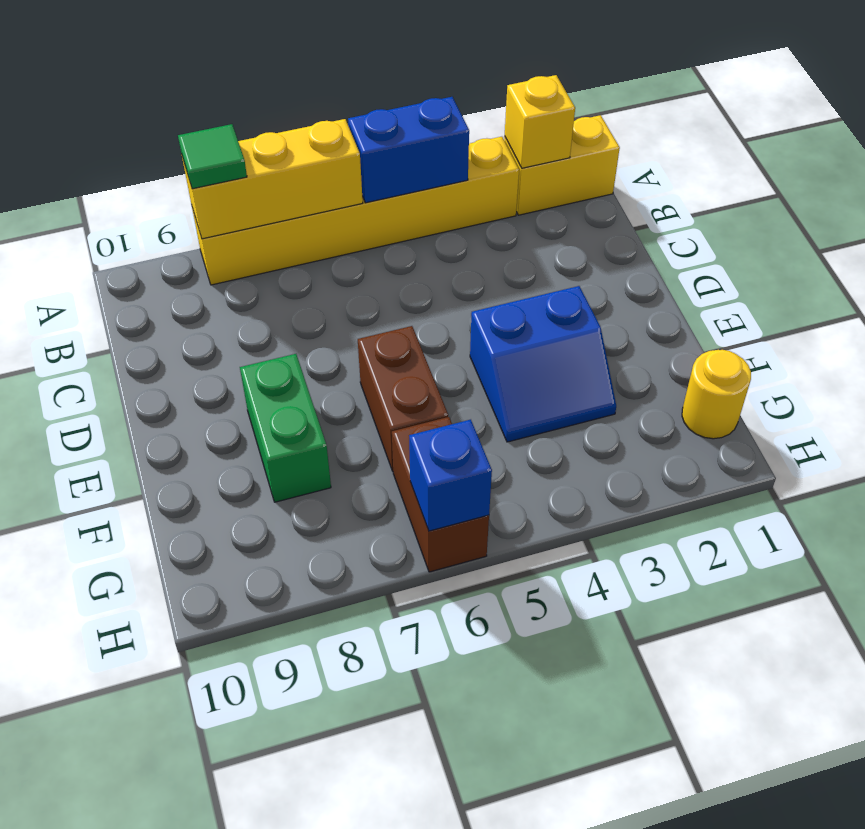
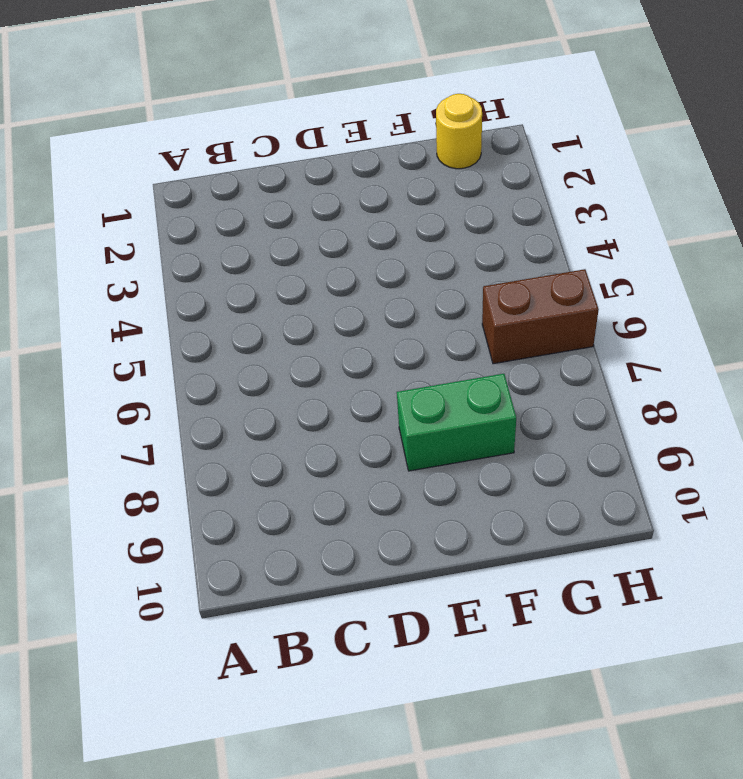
none -> yellow 1x2 brick [504,115,620,215]
none -> yellow 1x6 brick [192,137,519,285]
none -> blue 2x2 slope [470,286,616,442]

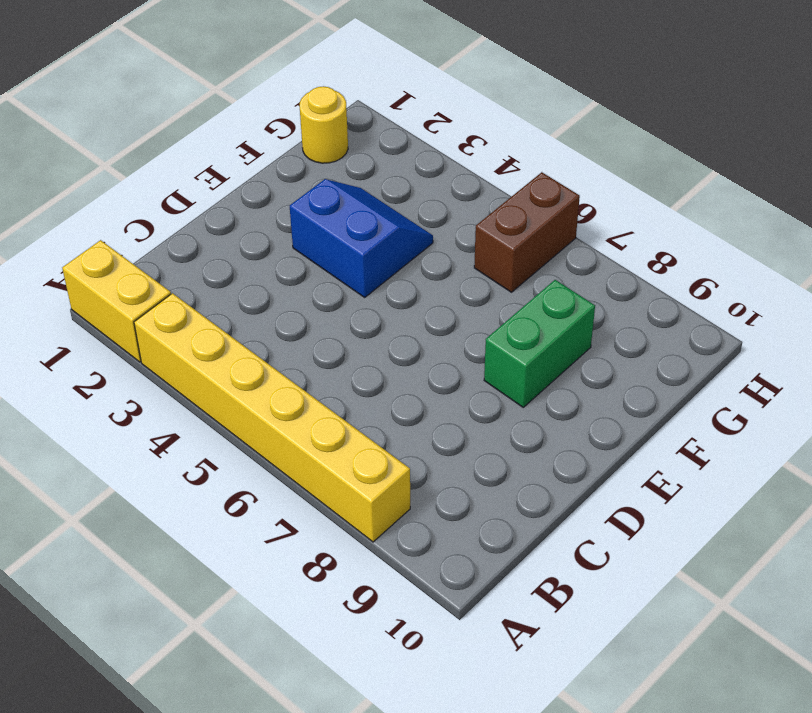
none -> brown 1x2 brick [358,326,448,471]
none -> yellow 1x1 brick [505,75,575,168]
none -> blue 1x2 brick [348,97,469,203]

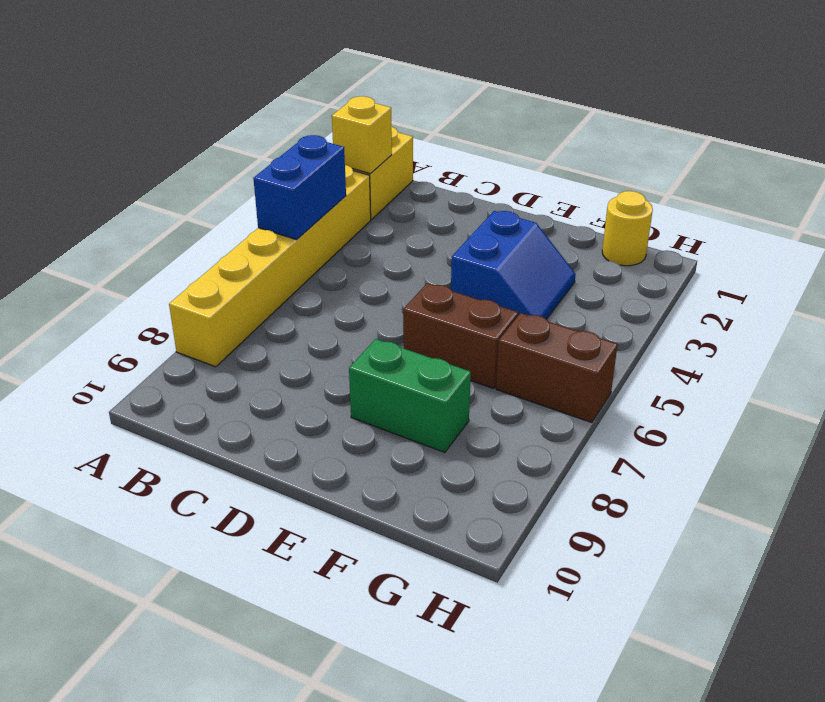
none -> yellow 1x3 brick [182,119,363,239]
none -> blue 1x1 brick [409,420,492,531]
none -> green 1x1 tile [178,124,247,189]

